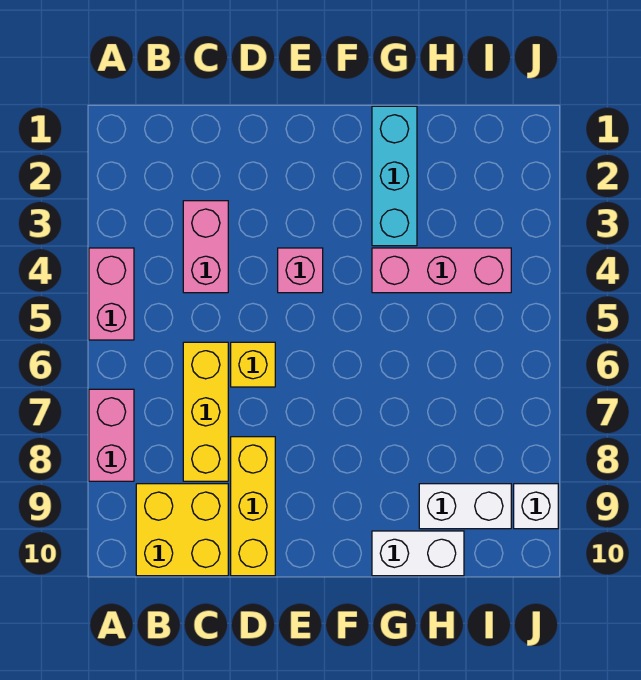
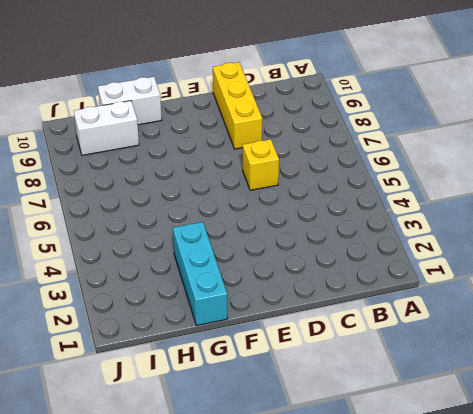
none -> pink 1x2 brick [89,248,134,340]
none -> pink 1x2 brick [89,389,134,481]
none -> yellow 2x2 brick [136,484,228,576]

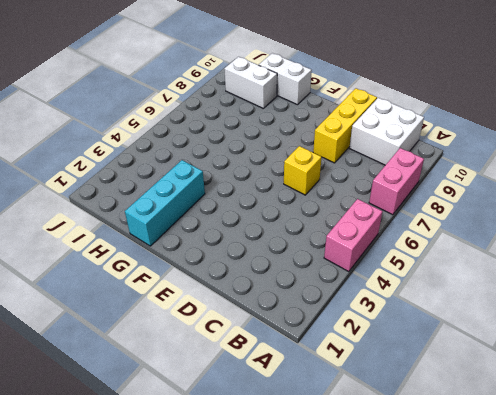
white 2x2 brick [349,98,424,165] -> yellow 2x2 brick [136,484,228,576]
none -> pink 1x2 brick [183,201,228,293]
none -> yellow 1x3 brick [183,342,228,481]
none -> pink 1x1 brick [278,248,323,293]

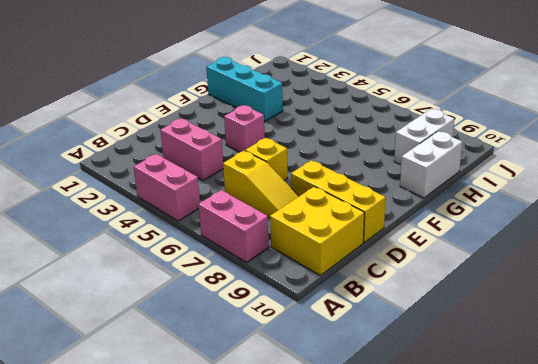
yellow 1x3 slope [223,151,299,218] -> yellow 1x3 brick [183,342,228,481]
none -> pink 1x3 brick [372,248,511,293]
none -> white 1x1 brick [514,484,558,529]

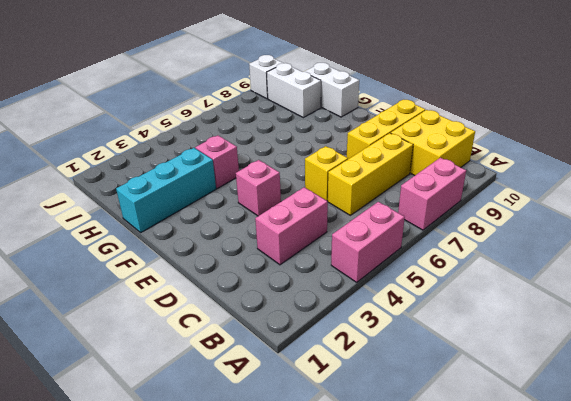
pink 1x1 brick [195,135,239,188] -> pink 1x3 brick [372,248,511,293]

